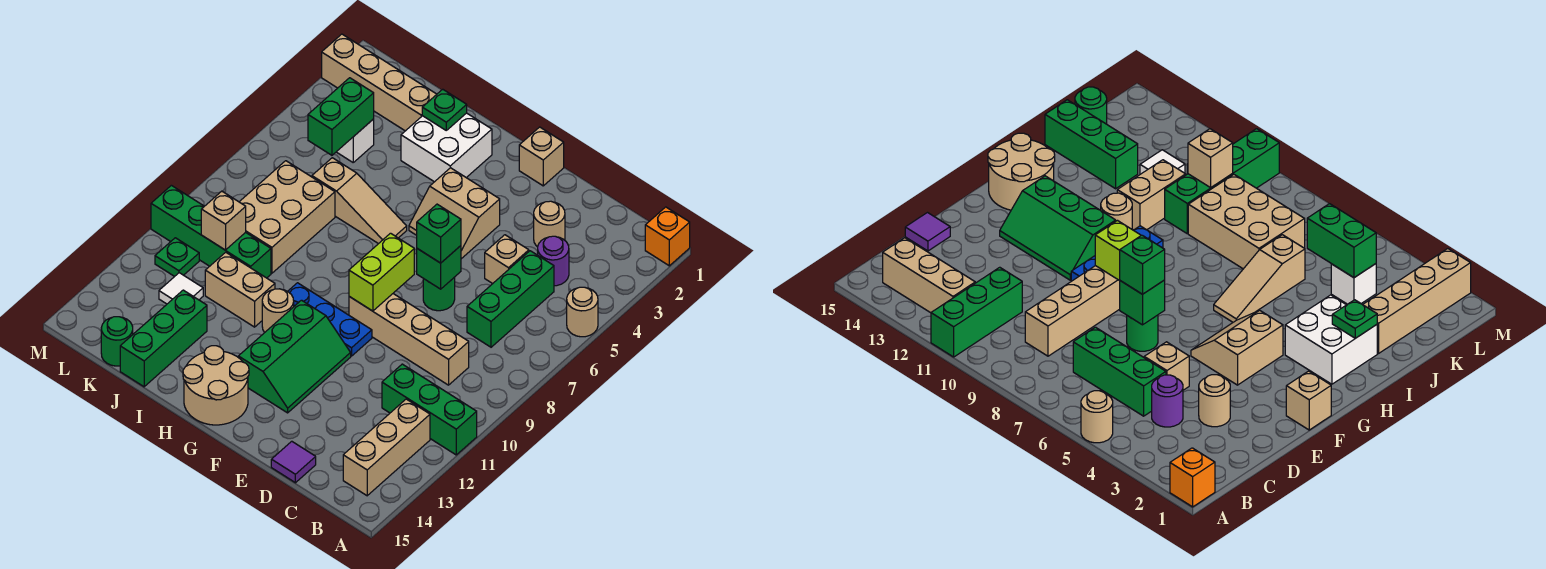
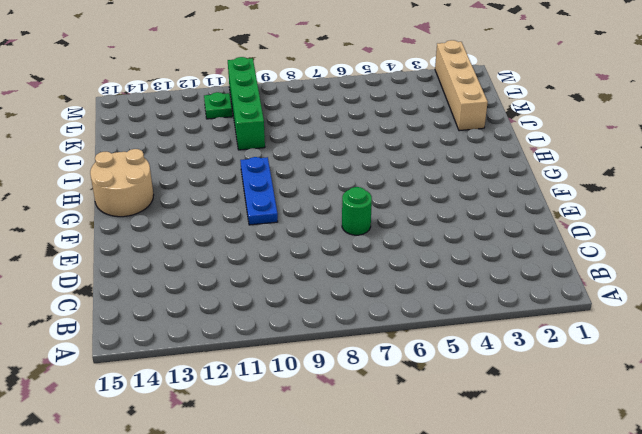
none -> orange 1x1 brick [645,207,690,266]
none -> tan 1x1 round brick [567,287,598,337]
none -> green 1x3 brick [382,364,477,455]
none -> tan 1x3 brick [343,399,430,496]

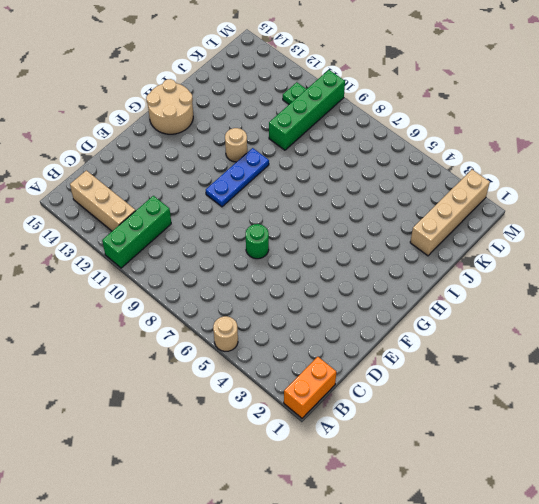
orange 1x2 brick [284,357,336,418] -> orange 1x1 brick [645,207,690,266]
none -> purple 1x1 round brick [538,236,569,286]
none -> green 1x3 brick [467,251,554,347]
none -> tan 1x4 brick [349,294,469,385]
none -> tan 1x1 round brick [534,201,565,247]

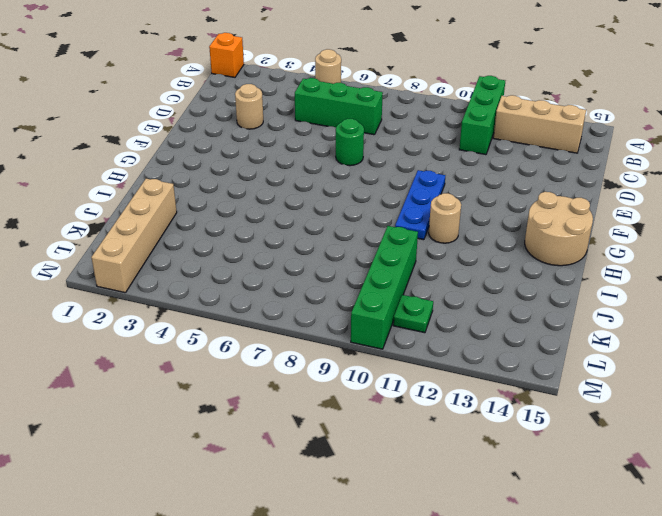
none -> purple 1x1 round brick [538,236,569,286]
none -> tan 1x4 brick [349,294,469,385]
none -> tan 1x1 brick [485,235,529,284]
none -> purple 1x1 tile [271,441,316,483]

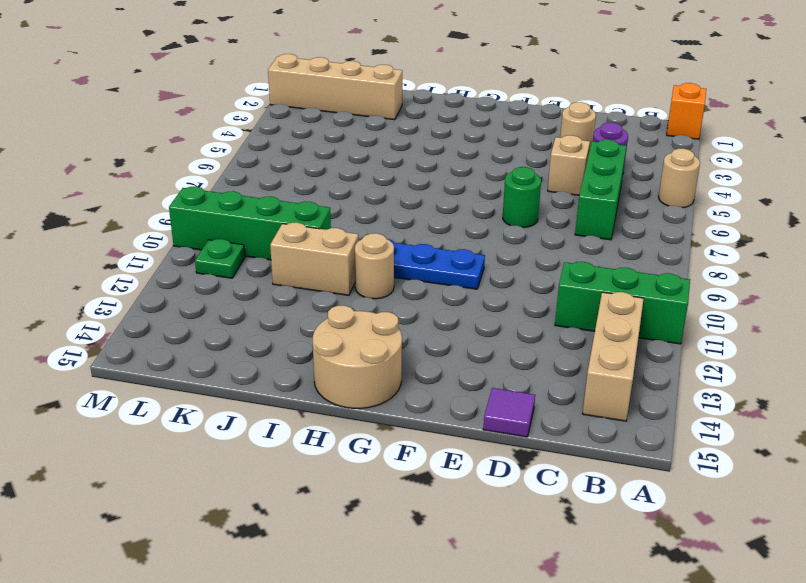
none -> tan 1x4 brick [349,294,469,385]
none -> tan 1x1 brick [519,127,564,186]
none -> tan 2x2 slope [409,168,500,259]
none -> green 2x3 slope [238,300,351,413]

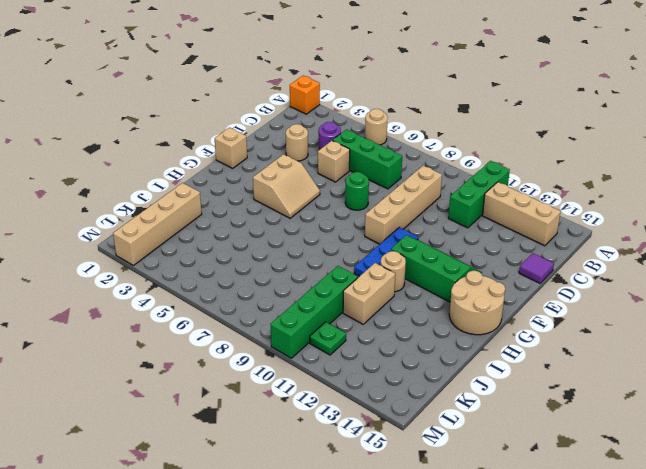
none -> white 2x2 brick [401,113,492,182]
none -> tan 1x3 slope [312,158,407,244]
none -> tan 2x3 brick [240,161,335,273]
none -> green 1x3 brick [120,290,207,387]

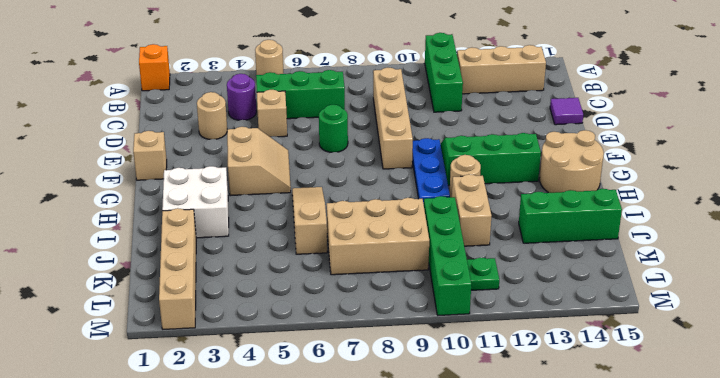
none -> white 1x1 brick [337,119,374,162]
none -> white 1x1 tile [159,273,203,304]
none -> green 1x1 round brick [101,317,133,366]
none -> green 1x1 brick [417,246,461,289]

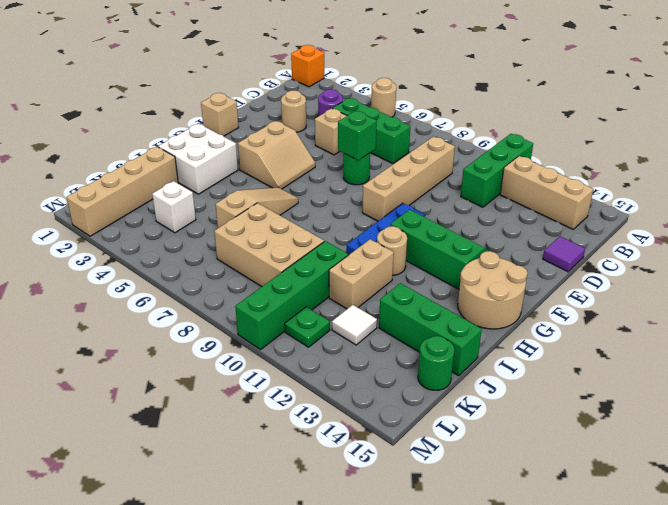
none -> lime 1x2 brick [349,233,414,311]
none -> green 1x1 plate [422,89,467,130]
none -> green 1x2 brick [308,78,374,155]
none -> tan 1x1 brick [201,191,246,250]

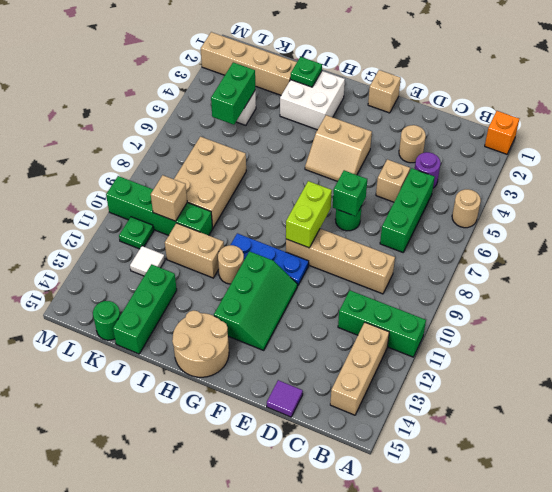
none -> tan 1x3 slope [312,158,407,244]
none -> green 1x1 brick [417,204,461,263]

